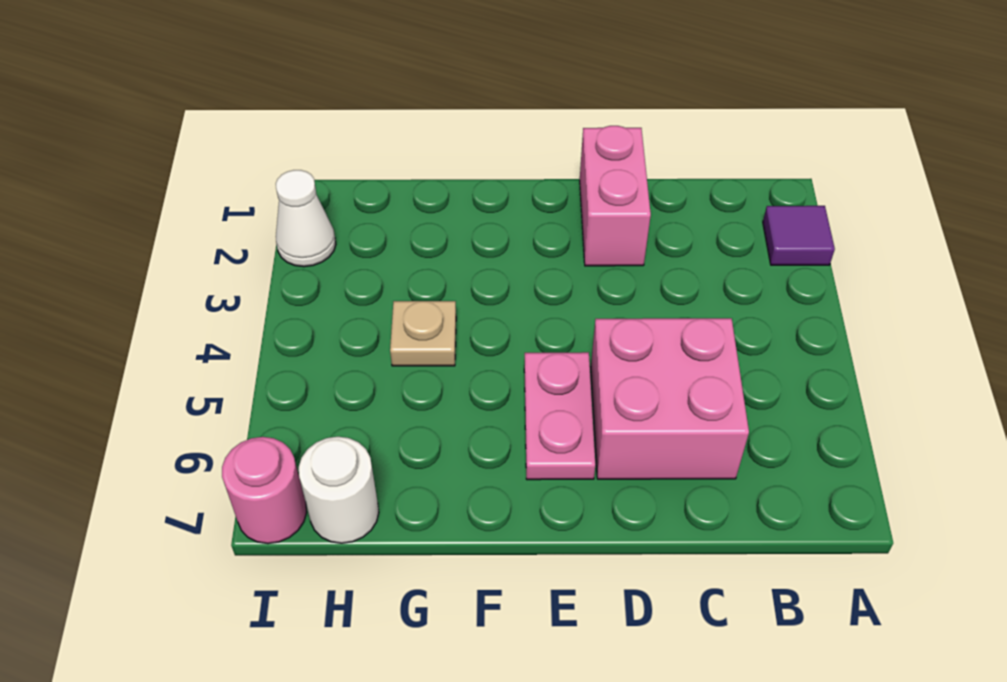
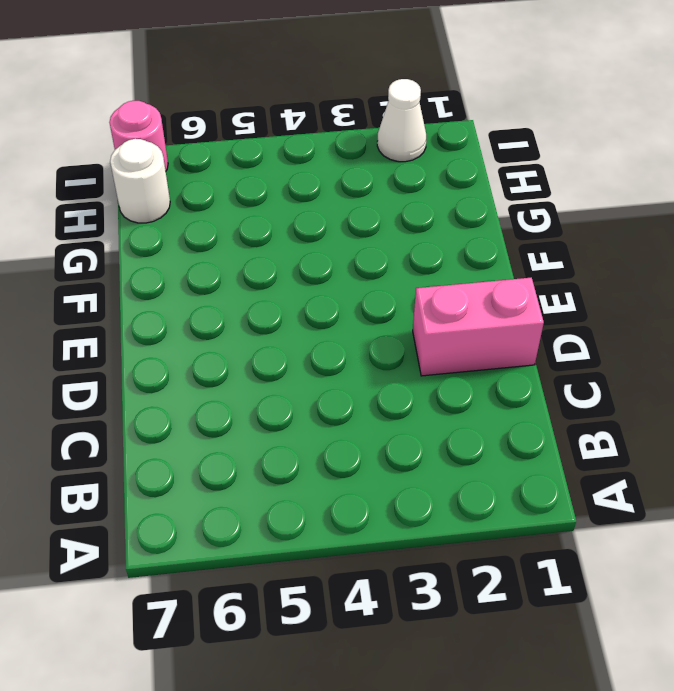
none -> purple 1x1 tile [763,206,835,265]
none -> pink 2x2 brick [591,318,749,479]

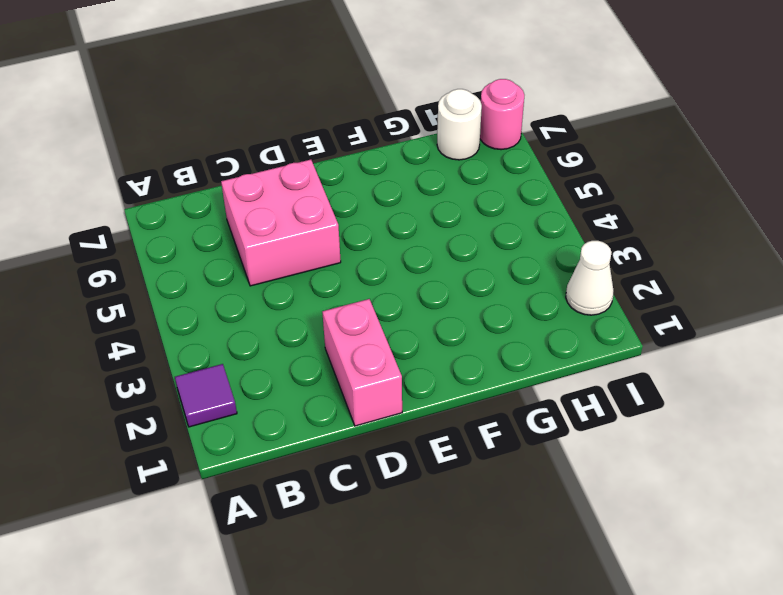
none -> pink 1x2 plate [524,352,596,480]
none -> tan 1x1 plate [390,301,456,366]

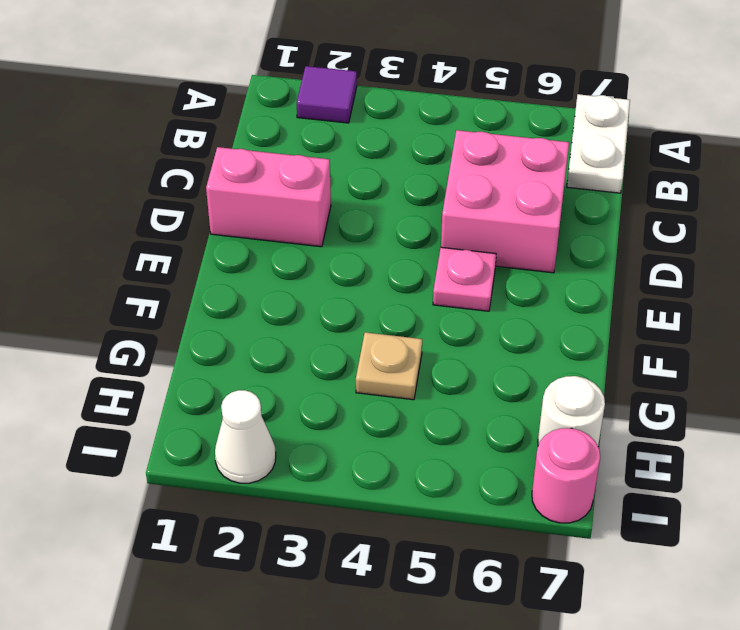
white 1x2 plate [567,94,630,193] -> none
pink 1x1 plate [433,247,496,311] -> pink 1x2 plate [524,352,596,480]

